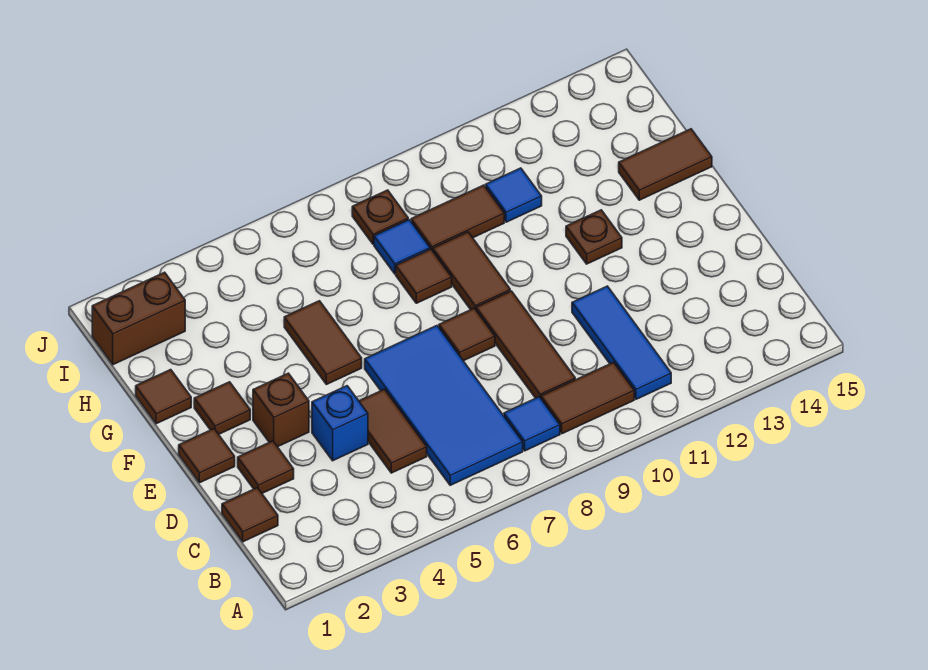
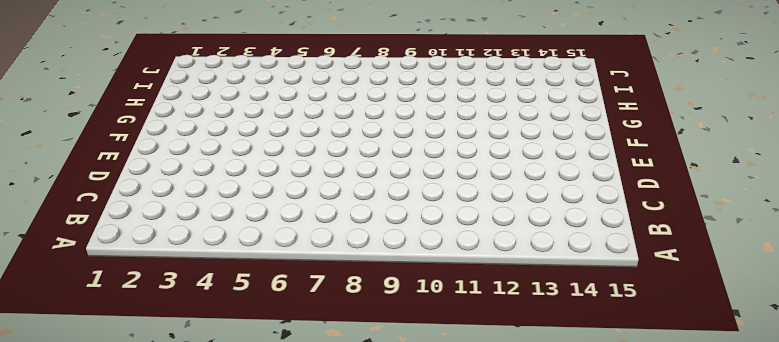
none -> blue 2x4 tile [365,326,523,485]
none -> blue 1x1 tile [504,397,560,451]
none -> brown 1x2 tile [541,362,634,434]

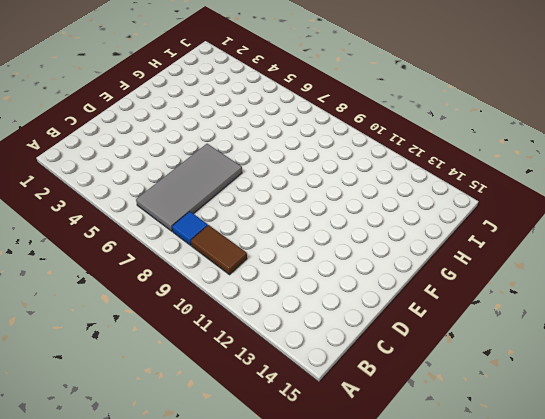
grey 2x4 tile [136,144,242,231] -> blue 2x4 tile [365,326,523,485]
none -> blue 1x3 tile [572,286,671,399]
none -> brown 1x1 tile [222,488,278,542]
none -> brown 1x2 tile [359,389,427,473]

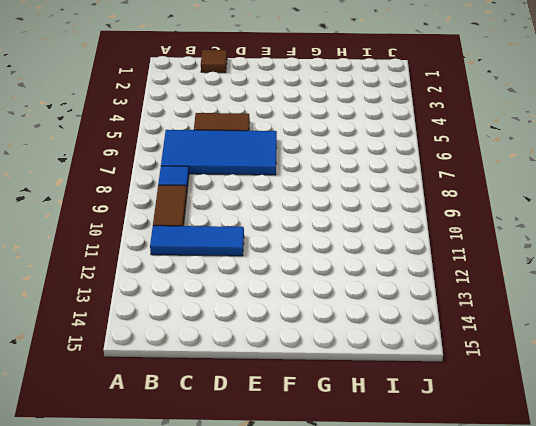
none -> brown 1x3 tile [476,291,575,398]
none -> brown 1x1 tile [238,441,294,493]
none -> blue 1x1 brick [312,386,368,461]

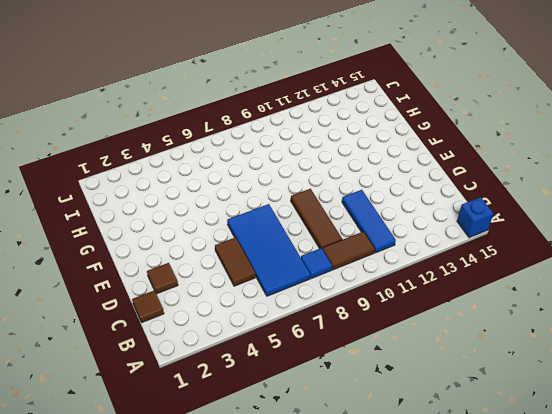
blue 1x1 brick [457,197,493,238] -> blue 1x1 brick moved to [312,386,368,461]
none -> brown 1x1 tile [179,429,235,483]
none -> brown 1x1 brick [253,373,309,447]
none -> brown 1x1 tile [439,308,495,361]

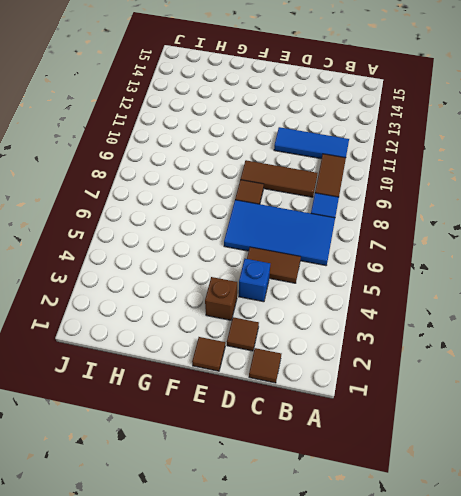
none -> brown 1x1 tile [194,382,250,434]
none -> brown 1x2 tile [284,301,362,385]
none -> brown 1x2 tile [433,232,510,310]

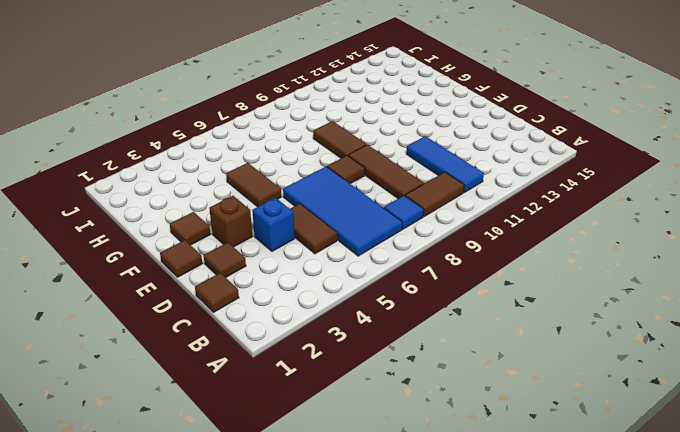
none -> brown 1x1 plate [566,210,622,264]
none -> brown 1x1 tile [136,370,191,424]
none -> brown 1x1 tile [396,249,452,303]

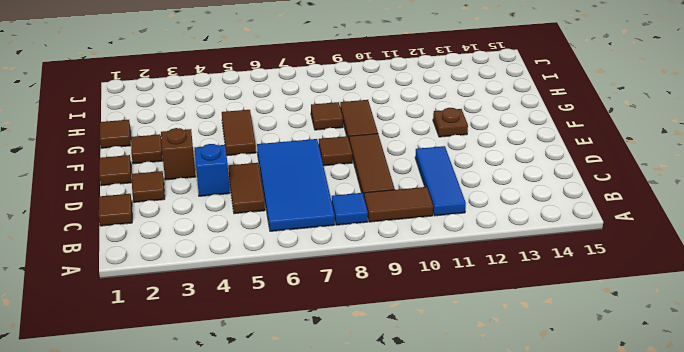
none -> brown 1x2 tile [619,129,712,200]
none -> blue 1x1 tile [374,220,430,274]
none -> brown 1x2 tile [411,185,504,251]

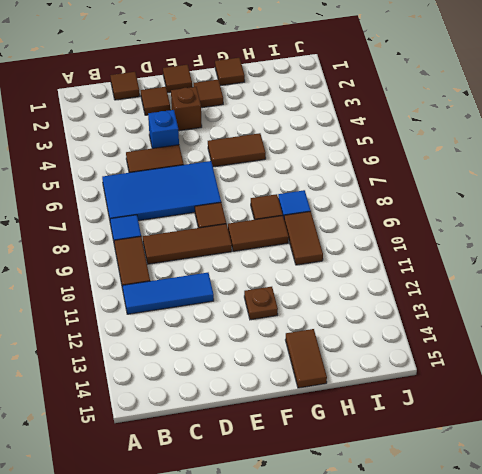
none -> blue 1x1 tile [486,168,542,222]
none -> brown 1x2 brick [92,272,185,365]
none -> brown 1x1 plate [352,190,408,244]

